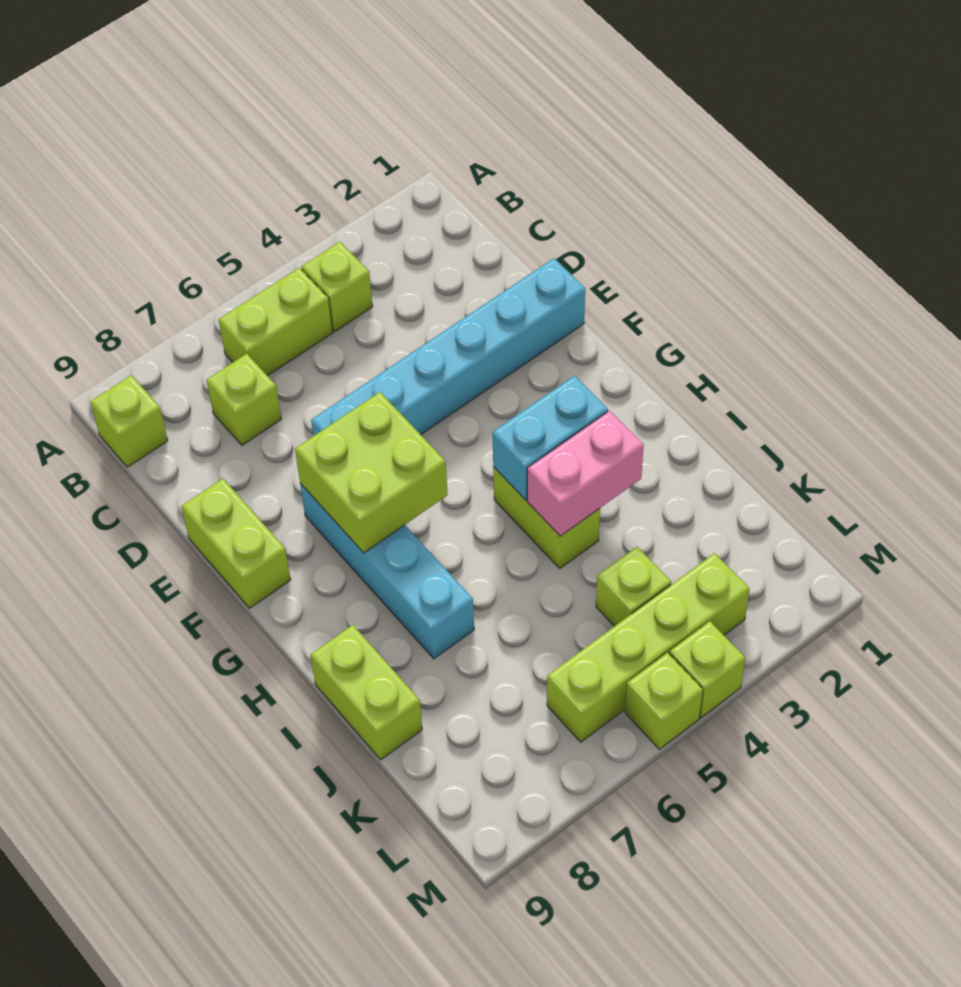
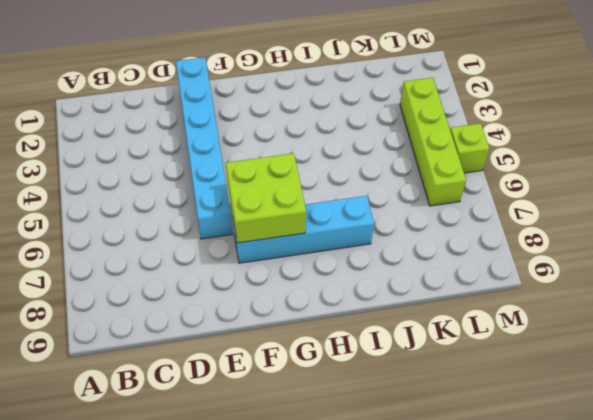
none -> lime 1x1 brick [301,242,373,331]
none -> lime 1x2 brick [219,268,333,376]
none -> lime 1x1 brick [90,375,168,467]

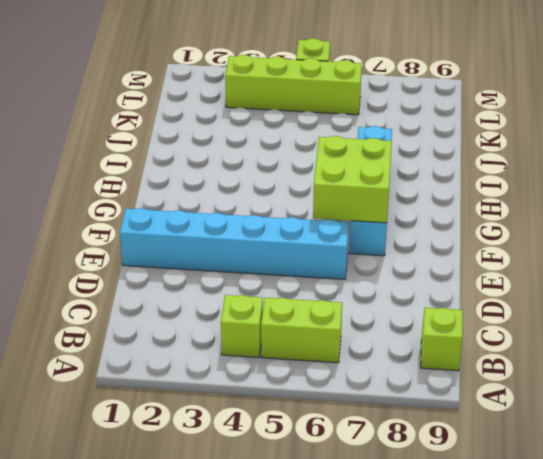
none -> lime 1x1 brick [207,354,281,445]
none -> lime 1x2 brick [181,479,290,608]
none -> lime 1x2 brick [493,467,600,568]

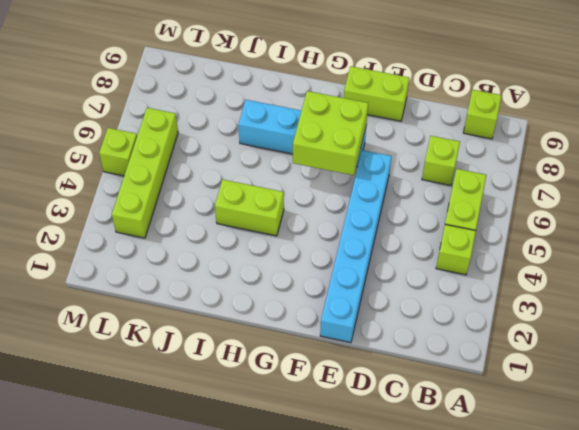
none -> lime 1x2 brick [311,625,422,760]
none -> lime 1x1 brick [596,547,671,626]
none -> lime 1x1 brick [669,621,745,717]

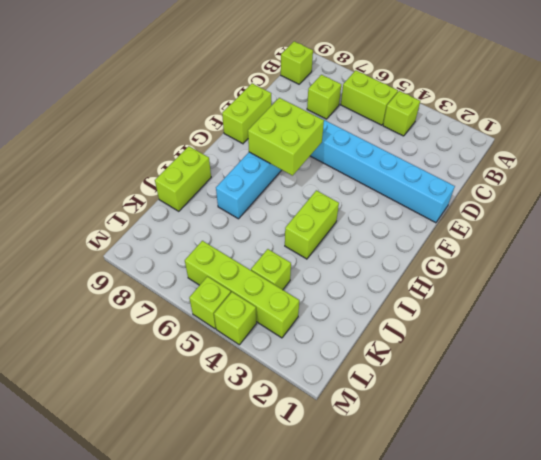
none -> cyan 1x2 brick [492,376,608,500]
none -> pink 1x2 brick [527,411,644,536]

